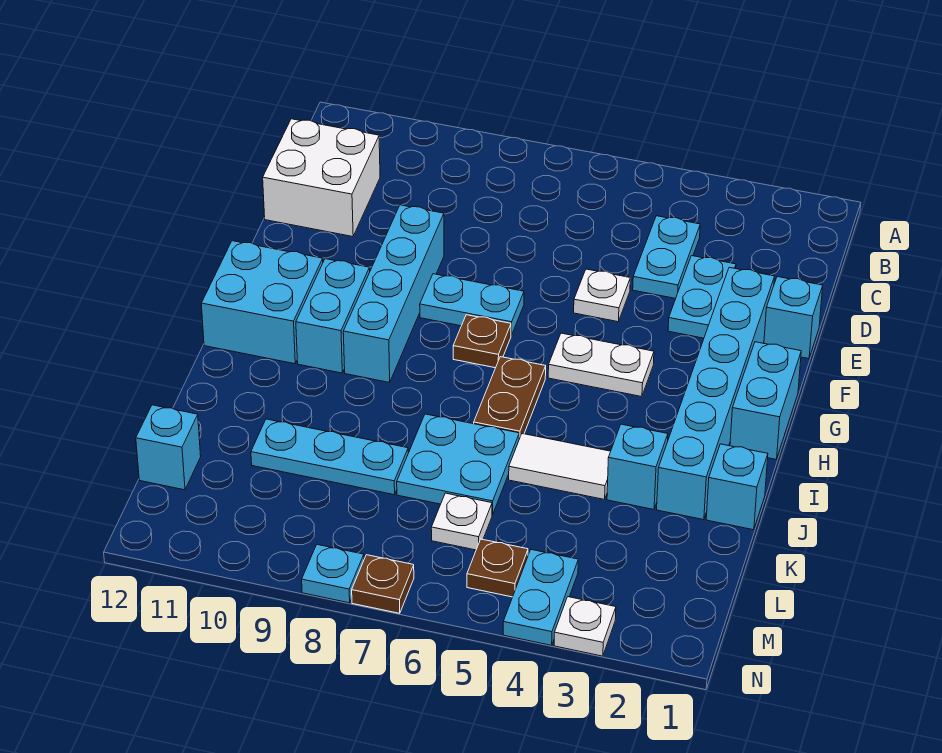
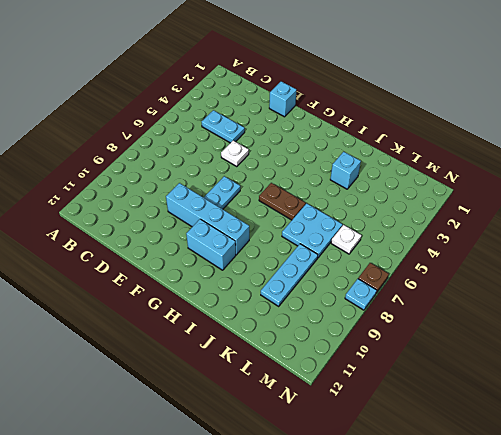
none -> white 2x2 brick [263,119,380,237]
none -> cyan 1x2 plate [668,256,736,338]
none -> cyan 1x6 brick [657,267,775,520]

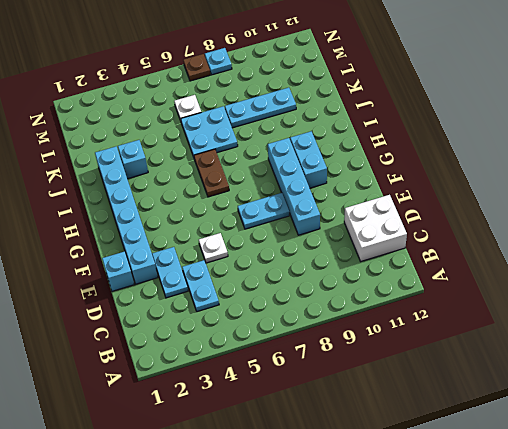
none -> cyan 1x2 brick [730,342,801,459]
none -> white 1x2 plate [548,333,654,397]
none -> brown 1x1 plate [453,315,511,368]

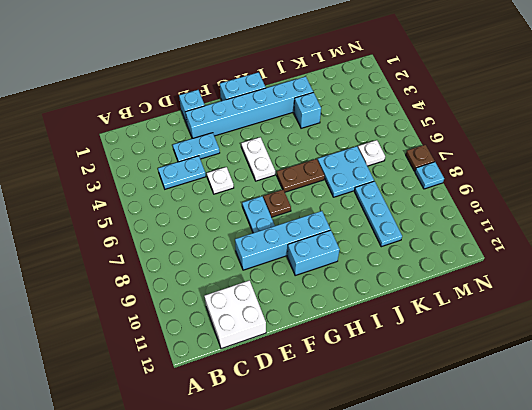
none -> cyan 2x2 brick [201,241,323,364]
none -> cyan 1x1 brick [706,444,768,530]
none -> white 1x2 tile [509,434,611,499]

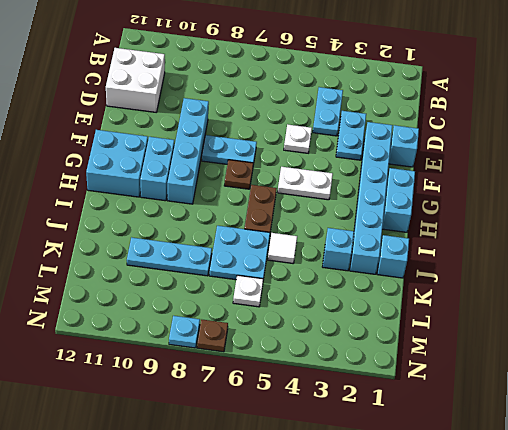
white 1x1 tile [268,233,297,263] -> white 1x2 tile [509,434,611,499]
none -> cyan 1x1 brick [136,405,201,490]
none -> cyan 1x2 plate [503,550,578,645]
none -> brown 1x1 plate [467,539,528,597]

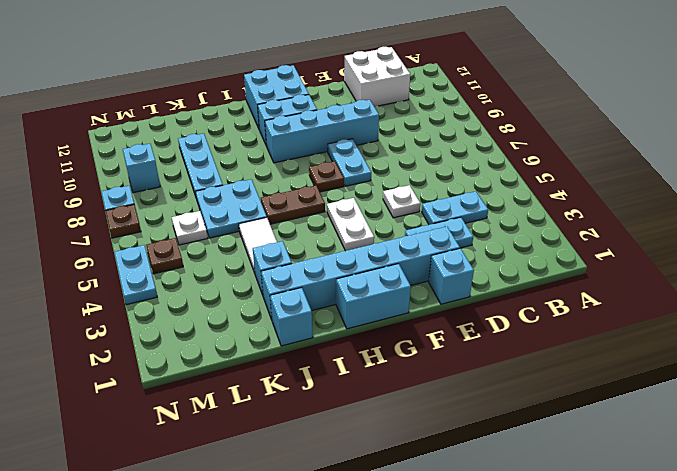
cyan 1x1 brick [123,144,160,193] -> cyan 1x1 brick moved to [136,405,201,490]
cyan 1x2 plate [114,245,157,305] -> cyan 1x2 plate turned to [503,550,578,645]
none -> white 1x1 plate [554,597,616,656]

